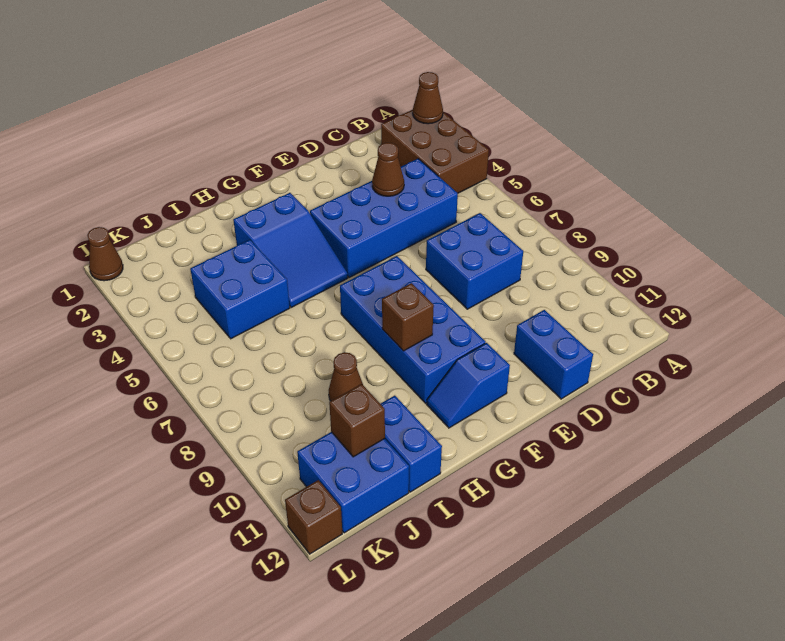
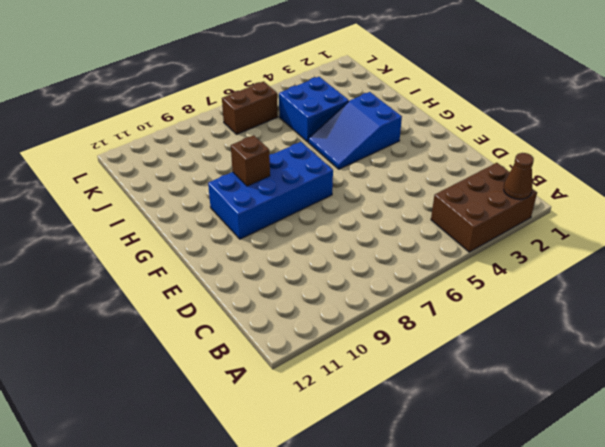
brown 1x2 brick [222,81,278,134] -> none
none -> blue 2x4 brick [310,159,458,278]
none -> blue 2x2 brick [426,213,523,309]
none -> blue 1x2 brick [514,310,593,399]

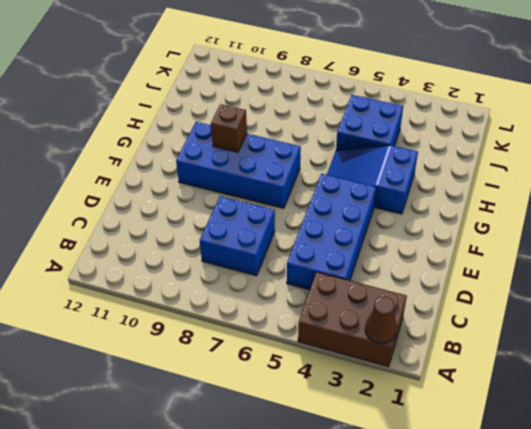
none -> blue 1x2 brick [514,310,593,399]
none -> blue 1x2 slope [427,343,510,428]
none -> brown 1x1 cone [329,352,363,401]

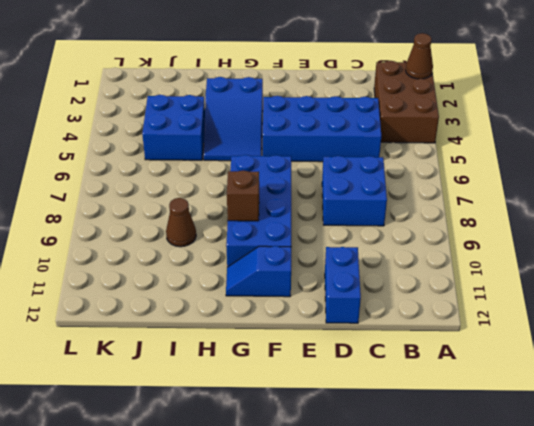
none -> blue 1x2 brick [381,396,442,492]
none -> blue 2x2 brick [297,432,409,533]
none -> brown 1x1 cone [87,227,123,281]

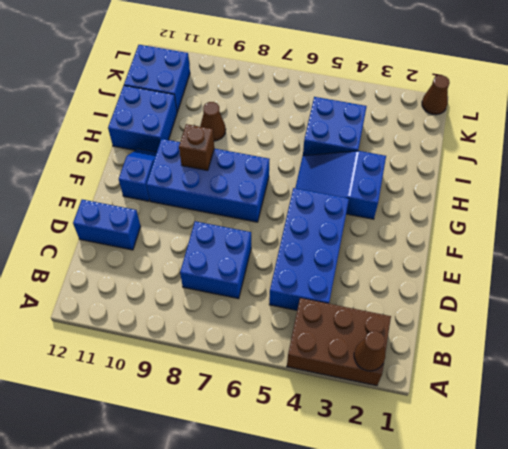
blue 2x2 brick [108,86,177,152] -> blue 1x2 brick [381,396,442,492]
none -> brown 1x1 brick [285,480,342,554]
none -> brown 1x1 cone [372,143,404,196]
none -> brown 1x1 brick [329,384,385,457]

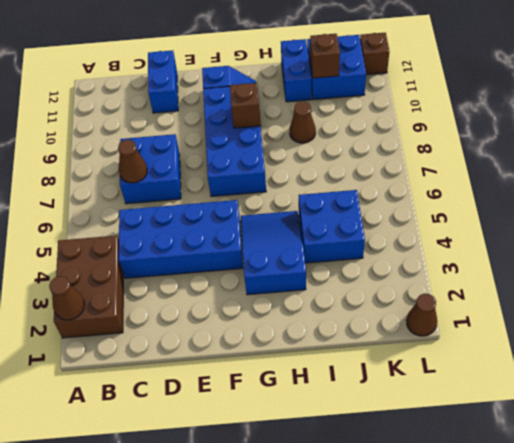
brown 1x1 cone [118,140,147,183] -> brown 1x1 cone moved to [372,143,404,196]

